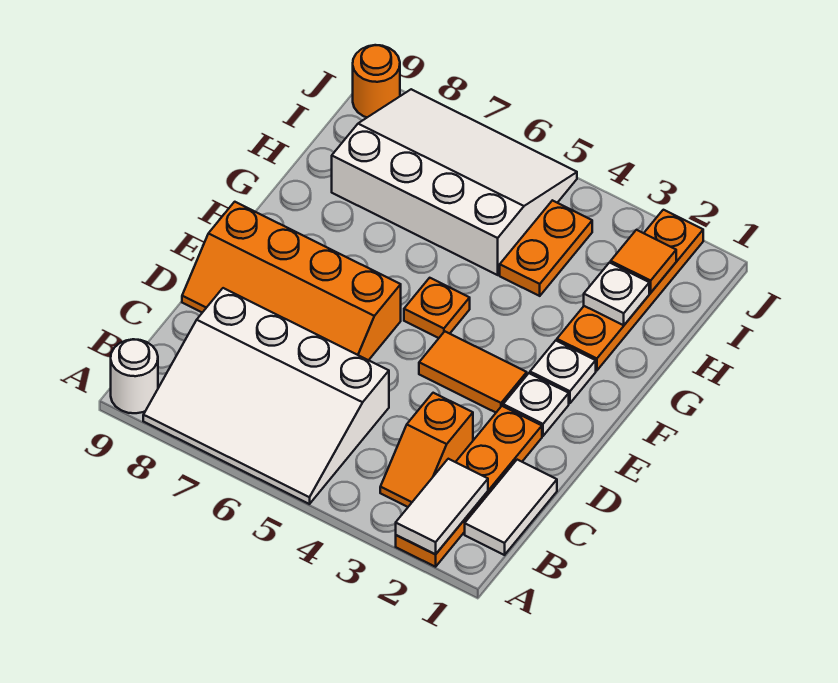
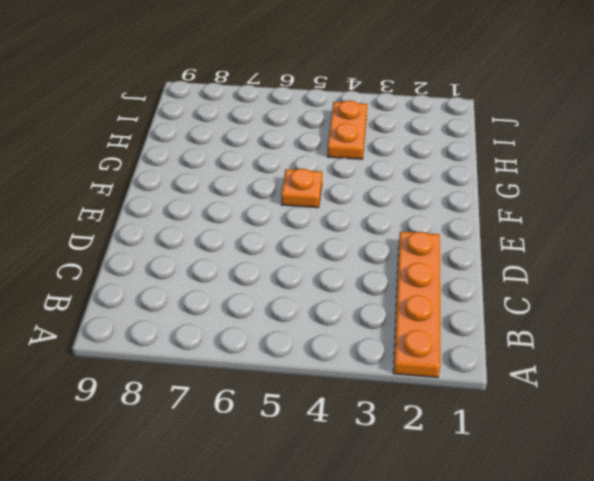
none -> white 3x4 slope [143,288,389,504]
none -> white 1x1 round brick [111,339,158,413]
none -> white 1x2 tile [465,460,557,555]

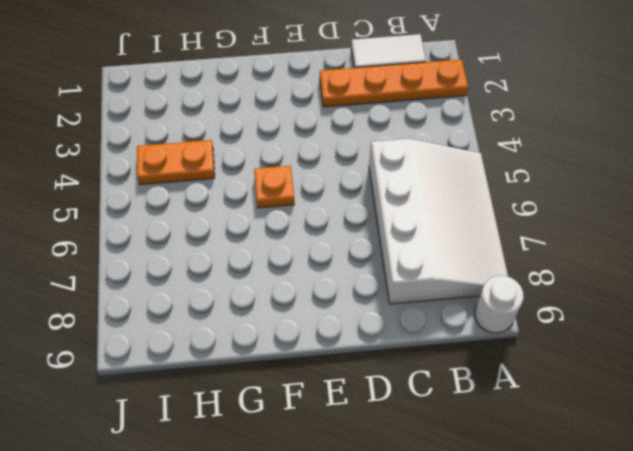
none -> orange 1x2 slope [380,393,473,507]
none -> orange 2x4 slope [182,202,401,360]
none -> white 1x1 plate [503,373,569,436]

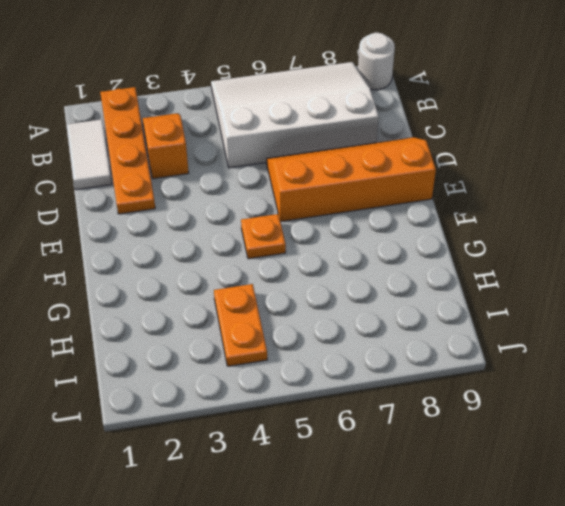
none -> white 1x1 plate [503,373,569,436]
none -> orange 1x2 tile [419,332,527,412]
none -> white 1x1 plate [530,341,596,403]

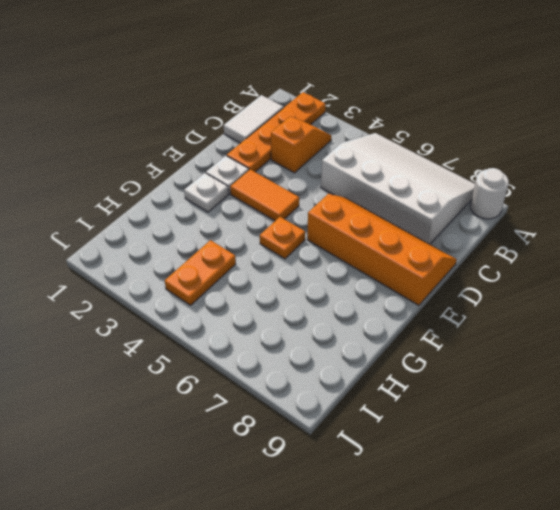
none -> orange 1x4 plate [557,210,703,371]
none -> white 3x4 slope [332,89,577,275]
none -> orange 1x1 round brick [353,45,400,117]

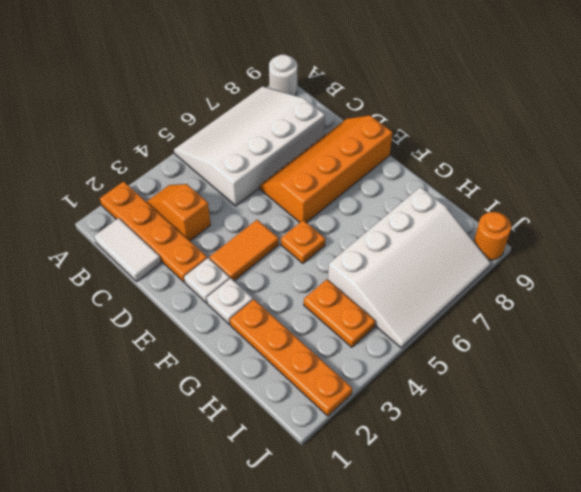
none -> white 1x2 tile [396,459,488,554]
none -> white 1x1 plate [584,262,649,325]
none -> orange 1x1 tile [611,230,676,293]

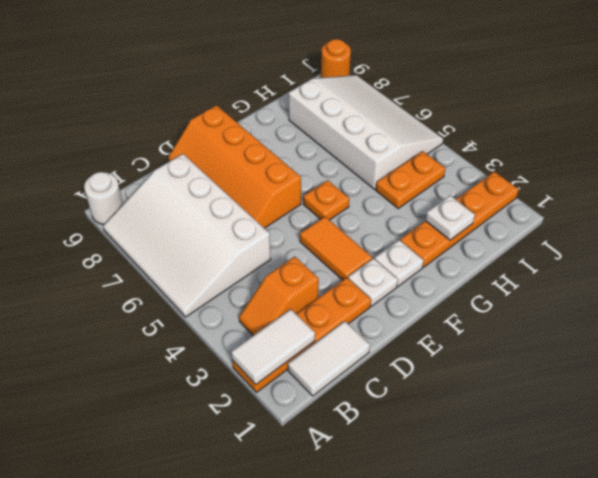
none -> orange 1x1 tile [611,230,676,293]

